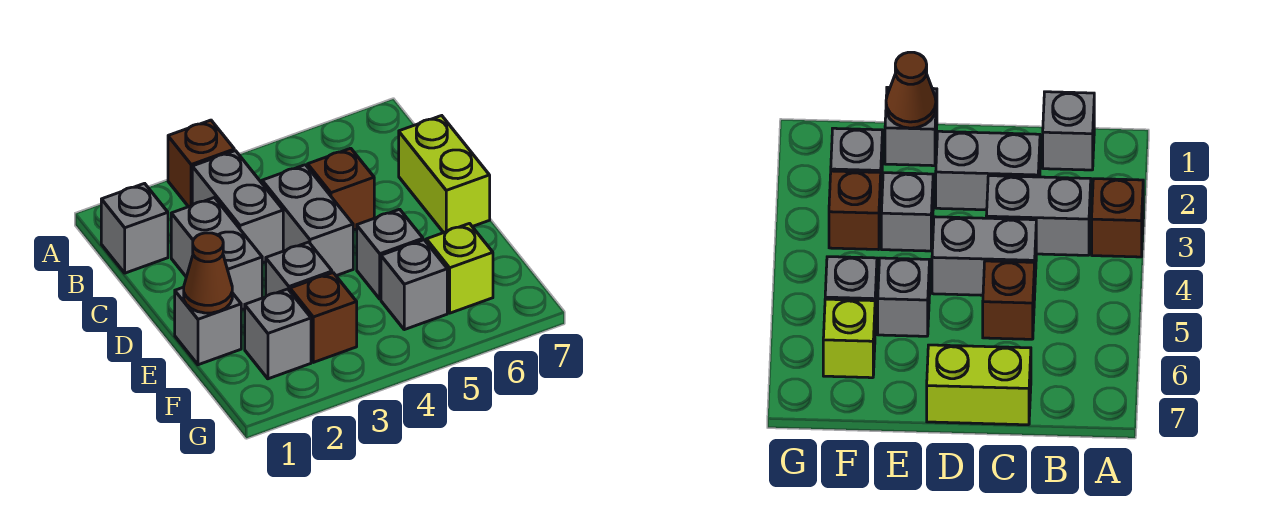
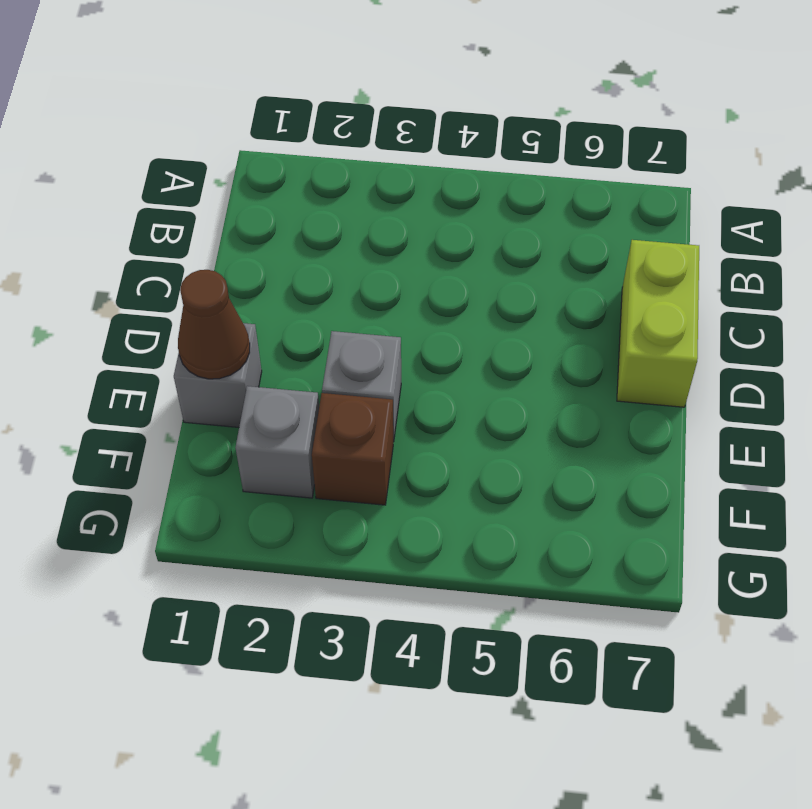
none -> brown 1x1 brick [168,120,234,207]
none -> grey 1x1 brick [101,183,168,273]
none -> grey 1x2 brick [192,151,283,263]

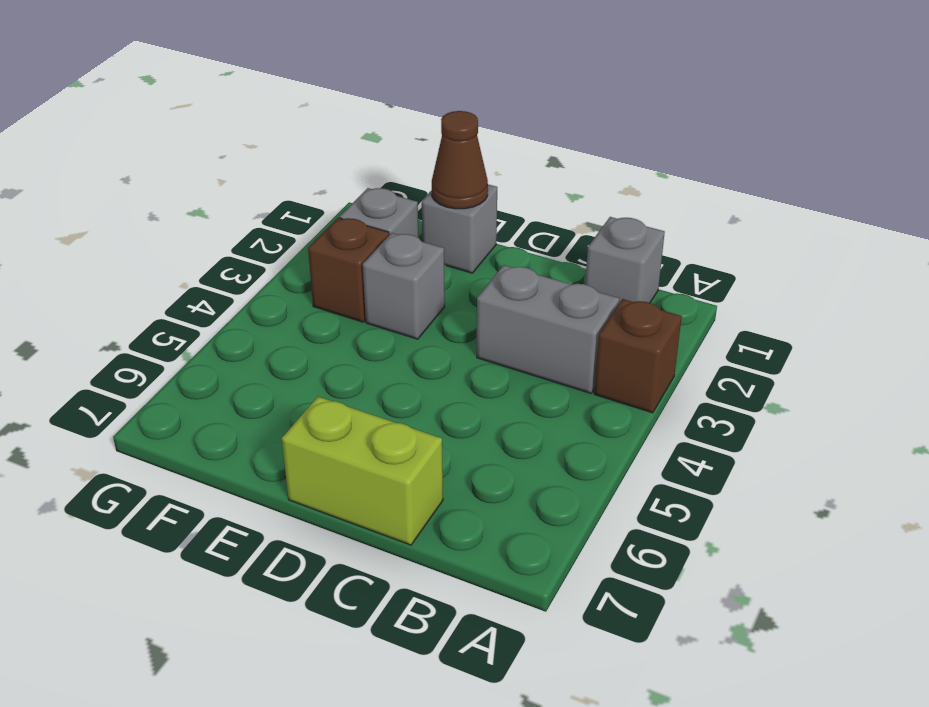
none -> grey 1x2 brick [171,198,262,310]
none -> grey 1x2 brick [262,165,353,276]
none -> brown 1x1 brick [308,148,374,230]

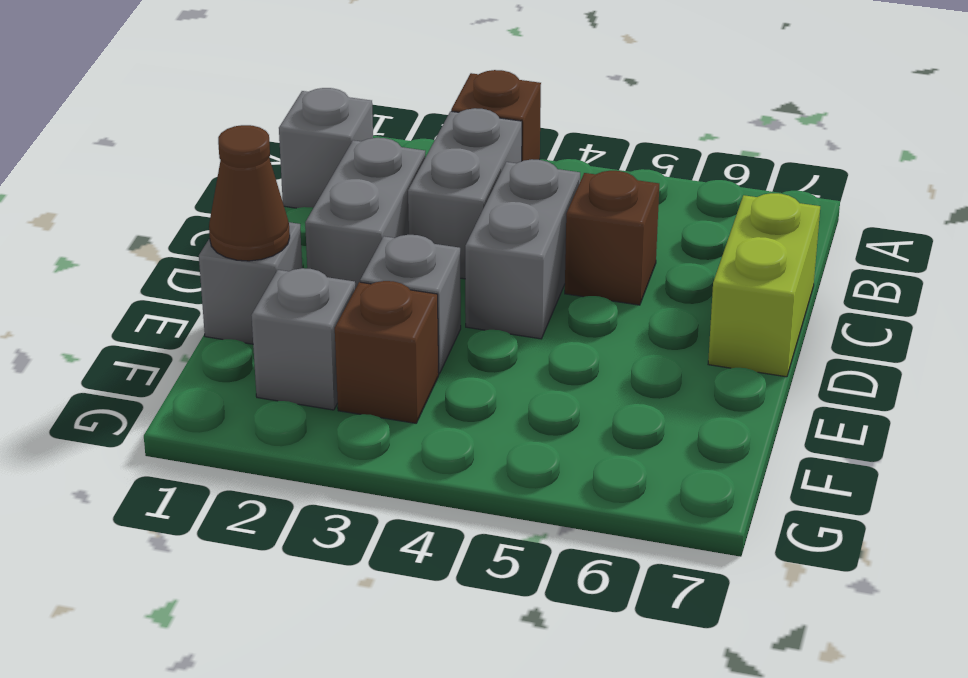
none -> grey 1x1 brick [357,209,423,299]
none -> grey 1x1 brick [381,240,447,330]
none -> lime 1x1 brick [426,224,493,313]

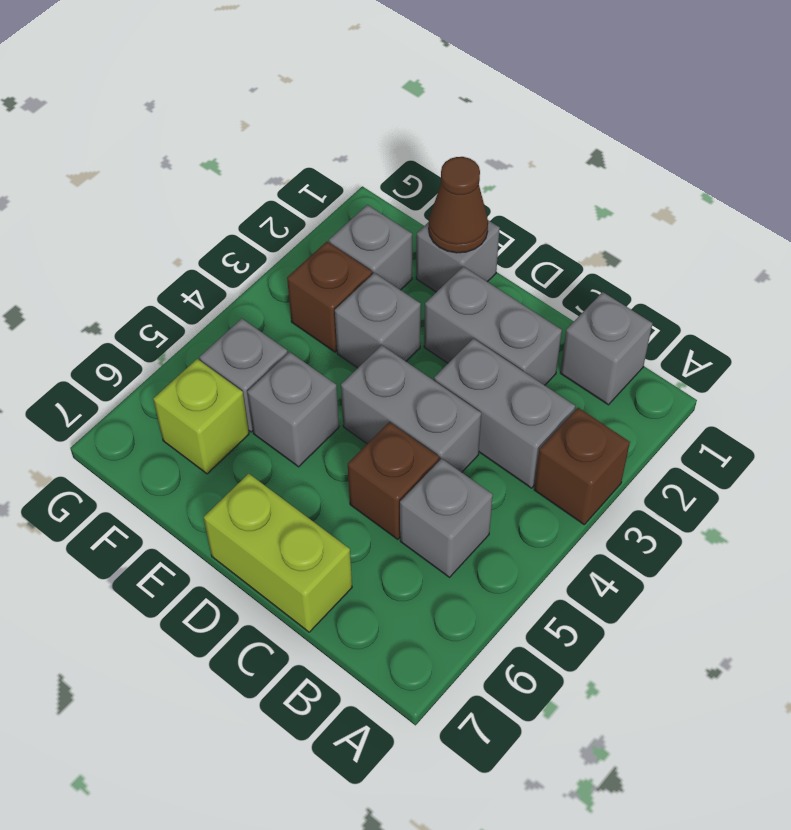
grey 1x1 brick [400,459,493,577] -> none

